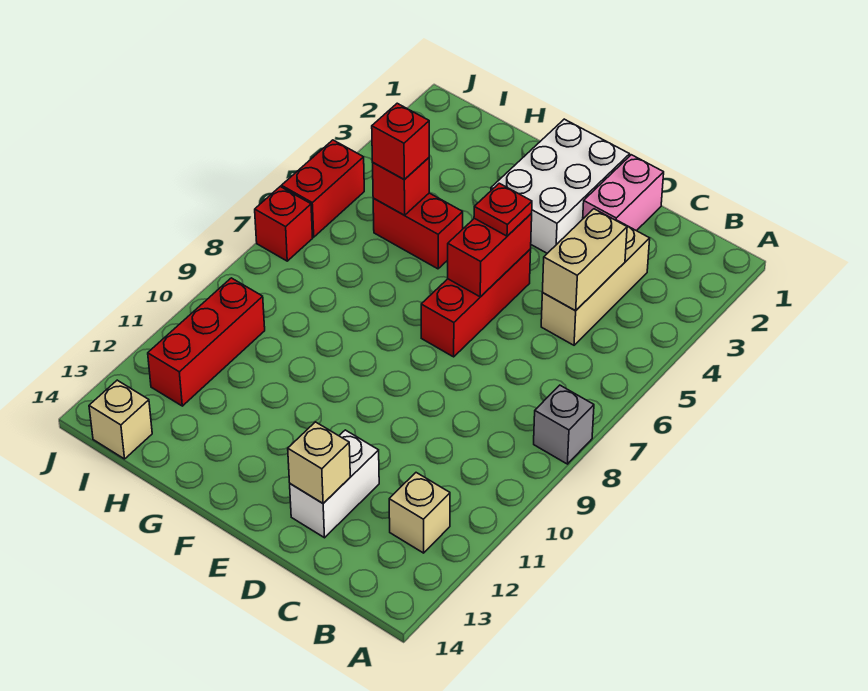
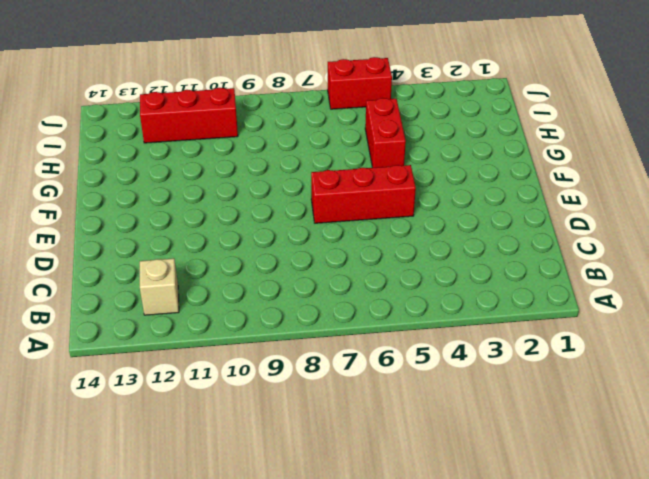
none -> grey 1x1 brick [534,385,594,464]
none -> tan 1x3 brick [541,220,650,345]
none -> pink 1x2 brick [583,155,664,231]

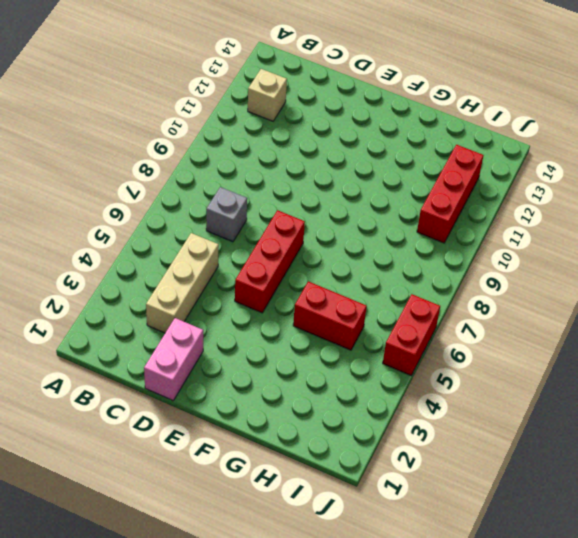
grey 1x1 brick [206,187,247,242] -> grey 1x1 brick moved to [534,385,594,464]
none -> white 1x2 brick [290,430,379,538]
none -> white 2x3 brick [491,119,630,253]
none -> tan 1x1 brick [89,380,152,459]

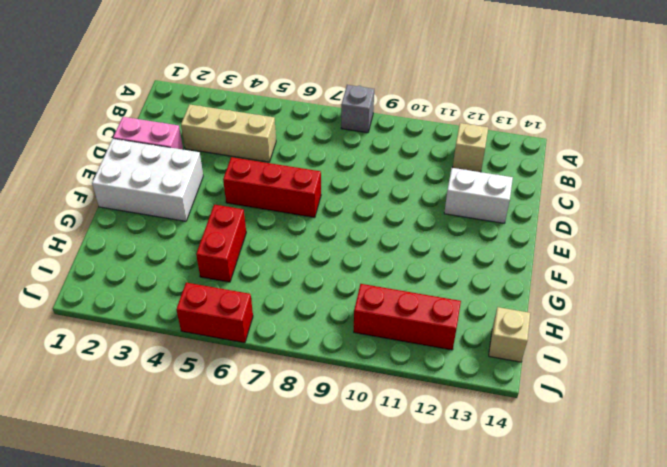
none -> red 1x1 brick [255,187,313,261]
none -> tan 1x2 brick [543,209,627,311]
none -> tan 1x1 brick [288,422,350,503]

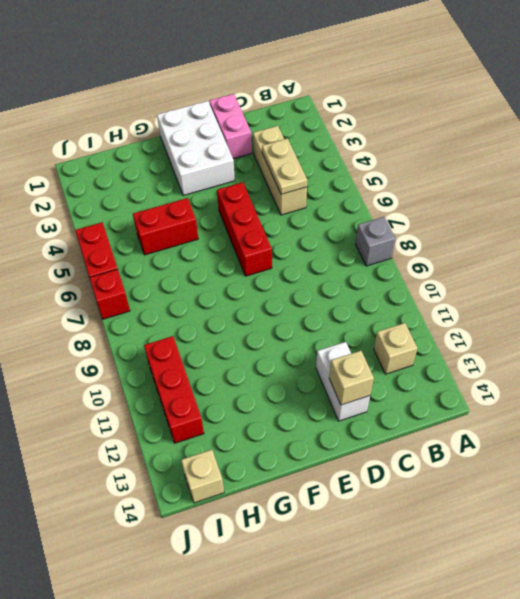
tan 1x2 plate [262,139,307,194] -> tan 1x2 brick [543,209,627,311]
none -> red 1x2 brick [448,213,532,297]
none -> red 1x1 brick [373,158,429,215]
none -> red 1x1 plate [474,183,532,236]

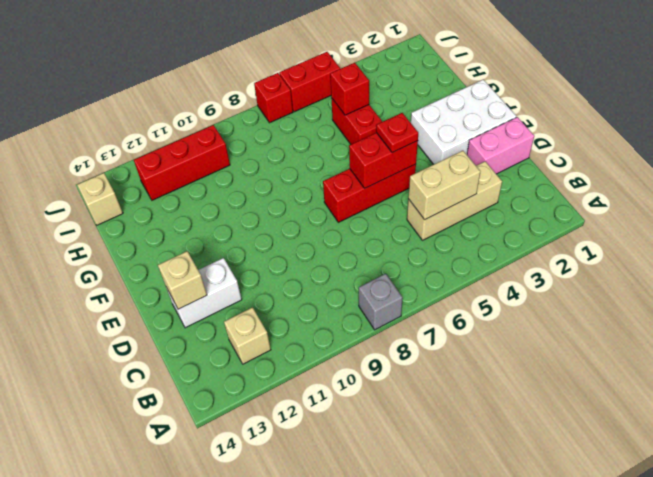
none -> red 1x1 brick [372,103,429,180]

